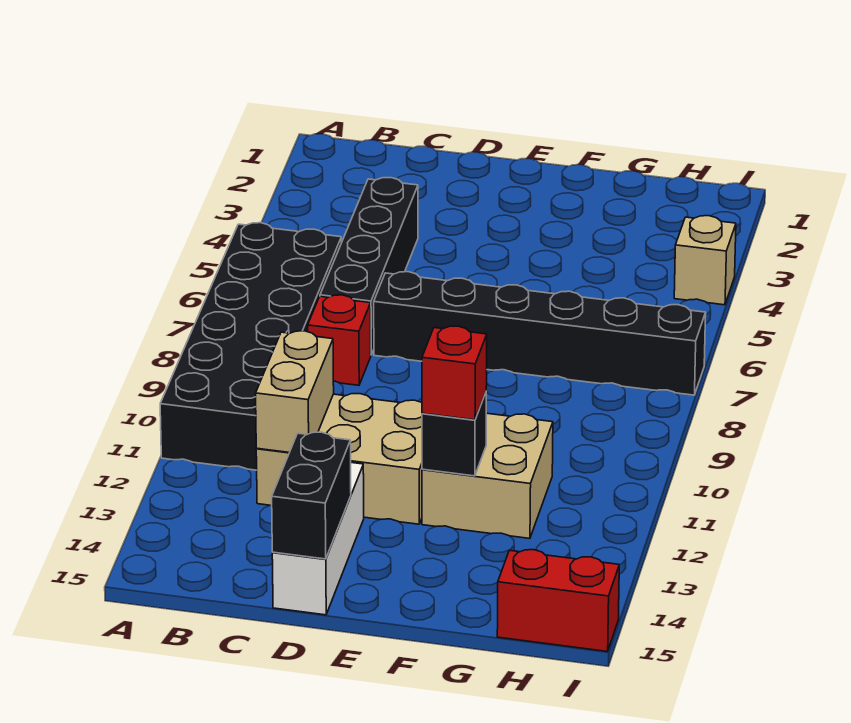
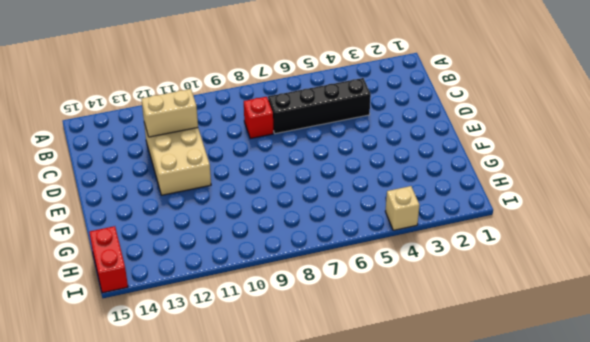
none -> black 2x6 brick [160,223,341,470]
none -> black 1x6 brick [374,272,706,395]
none -> white 1x3 brick [272,463,364,615]

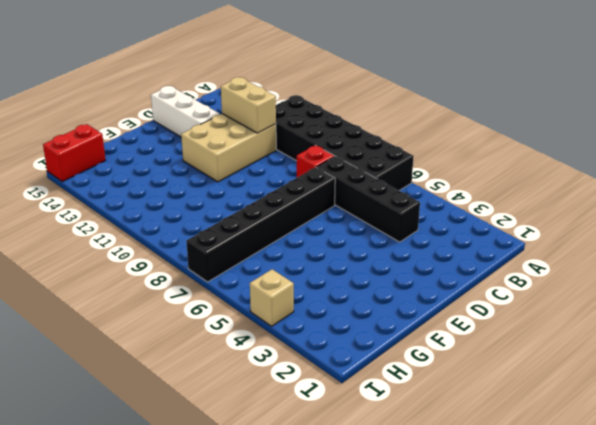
none -> tan 2x2 brick [422,413,553,538]
none -> black 1x2 brick [272,432,351,559]
none -> black 1x1 brick [422,393,486,476]

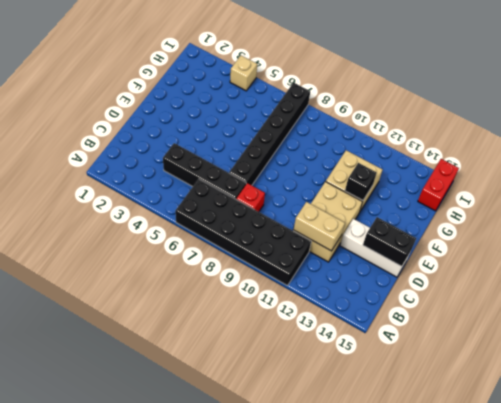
none -> red 1x1 brick [422,326,487,420]

